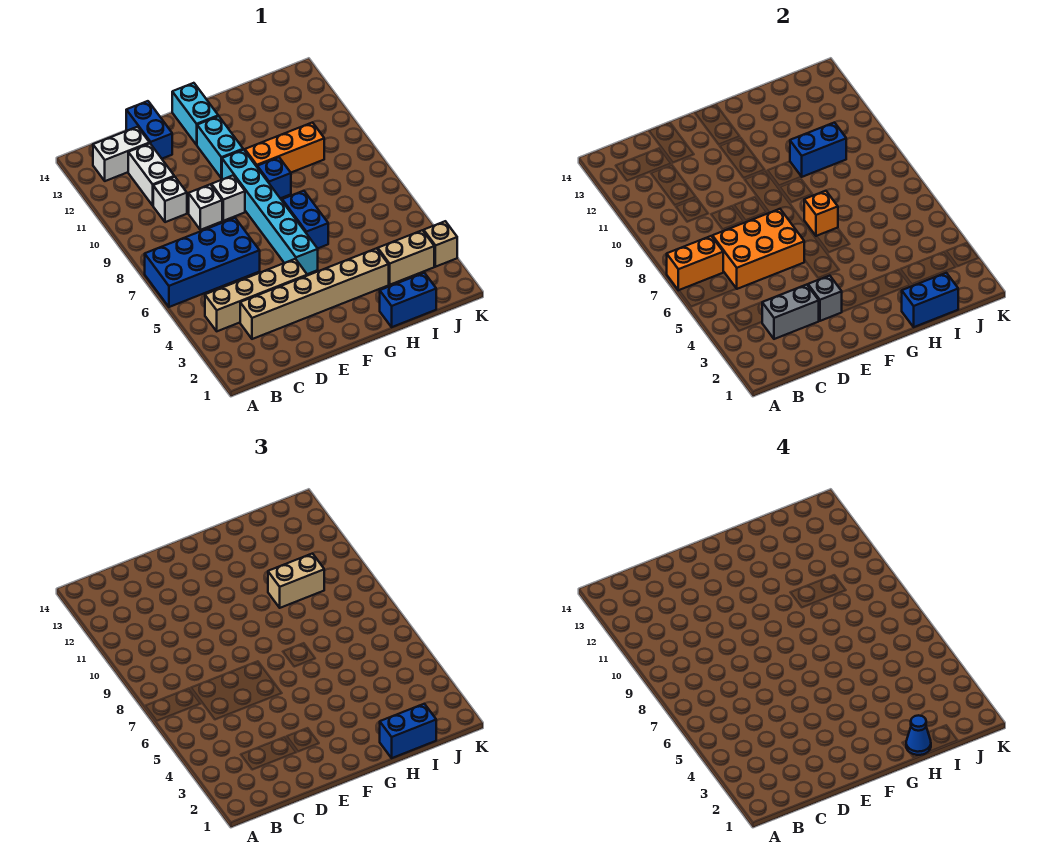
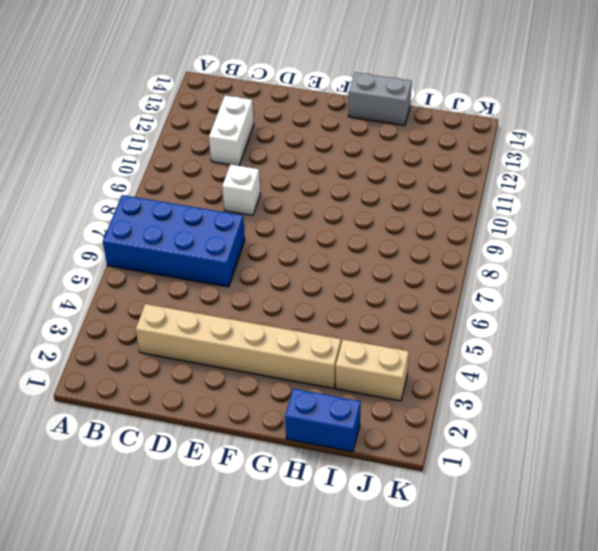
grey 1x2 brick [348,72,412,126] -> grey 1x2 brick moved to [762,285,819,339]
none -> tan 1x4 brick [205,259,307,331]
none -> white 1x2 brick [93,127,150,181]
none -> white 1x1 brick [153,177,187,222]

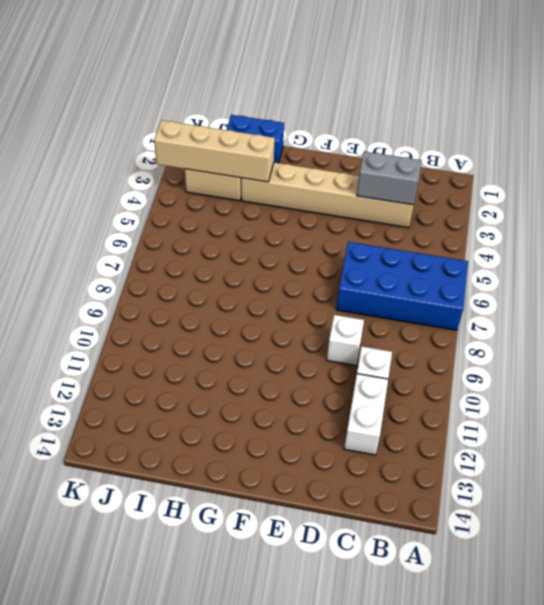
tan 1x4 brick [154,120,275,182] -> tan 1x4 brick moved to [205,259,307,331]
none -> white 1x2 brick [93,127,150,181]
none -> blue 1x2 brick [126,101,172,159]
none -> white 1x1 brick [211,176,245,221]

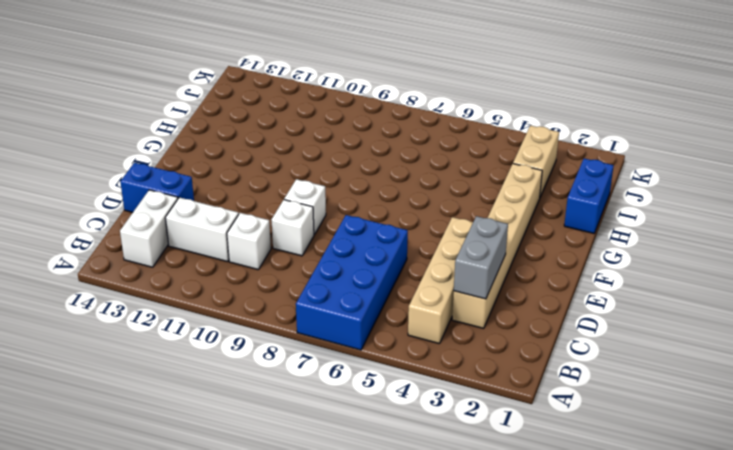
none -> cyan 1x6 brick [222,150,318,274]
none -> cyan 1x2 brick [197,116,243,178]
none -> cyan 1x2 brick [172,83,218,145]

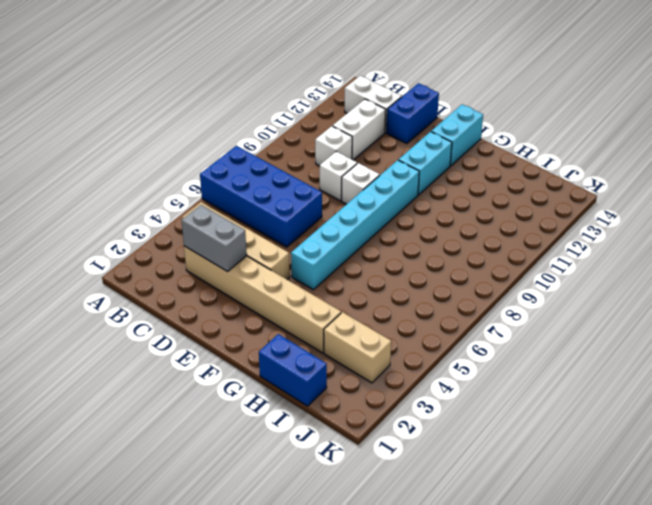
none -> blue 1x2 brick [282,191,328,248]
none -> blue 1x1 brick [257,157,291,198]
none -> orange 1x3 brick [245,123,324,172]

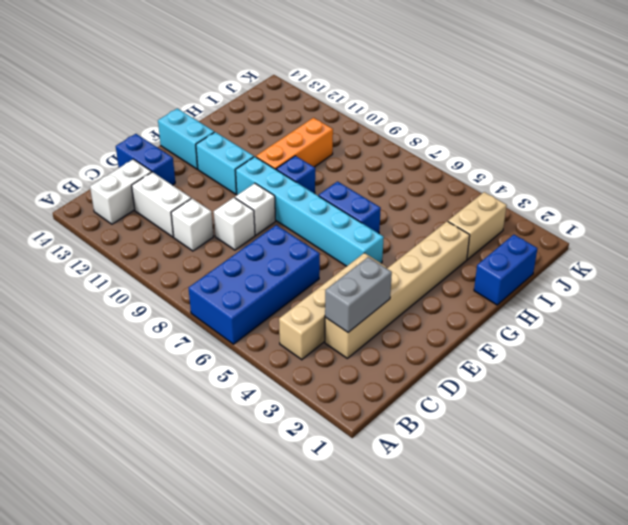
none -> tan 1x1 brick [424,221,457,267]
none -> orange 1x2 brick [667,236,723,290]
none -> orange 2x3 brick [712,209,804,289]

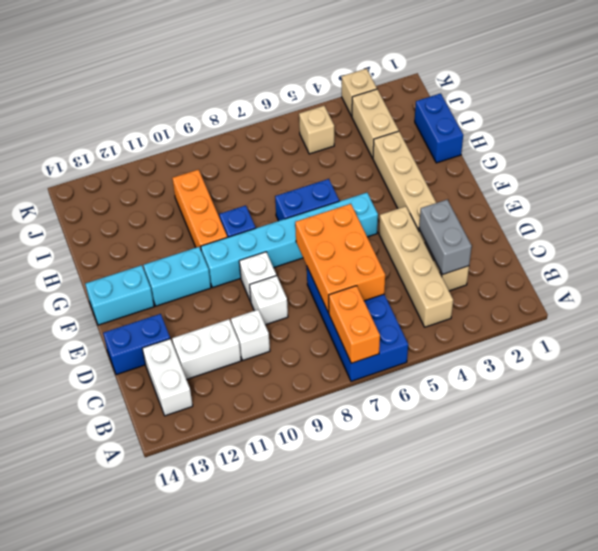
tan 1x1 brick [299,106,334,154] -> none
none -> grey 1x1 brick [808,276,842,321]
none -> orange 1x1 brick [804,191,838,236]
none -> blue 1x2 brick [902,273,958,327]

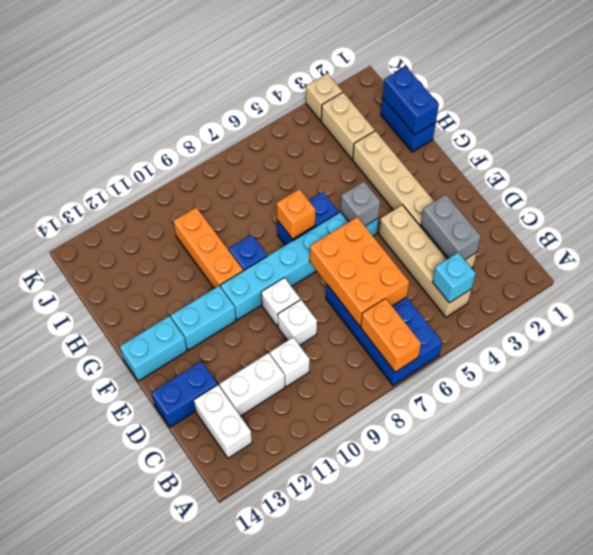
cyan 1x1 brick [433,252,476,303] -> none
grey 1x1 brick [341,182,380,226] -> grey 1x1 brick moved to [808,276,842,321]
none -> blue 1x2 brick [790,123,846,177]
none -> blue 1x2 brick [380,704,436,758]
none -> tan 1x2 brick [268,554,324,608]

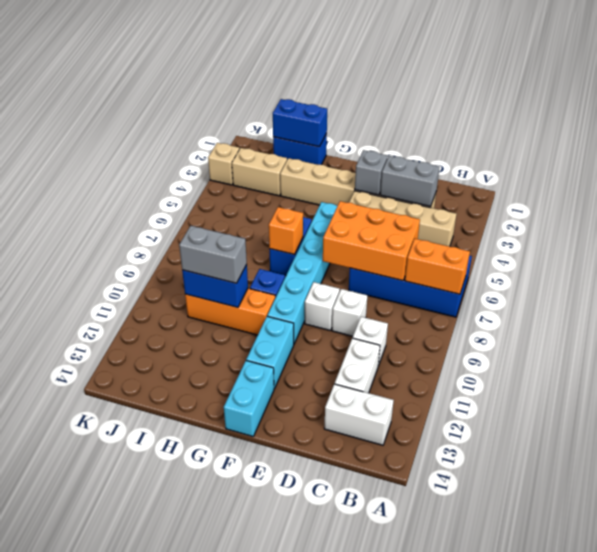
grey 1x2 brick [179,226,247,283] -> tan 1x2 brick [268,554,324,608]
none -> blue 1x2 brick [126,101,172,159]
none -> blue 1x2 brick [380,704,436,758]
none -> blue 1x1 cone [906,715,931,755]

